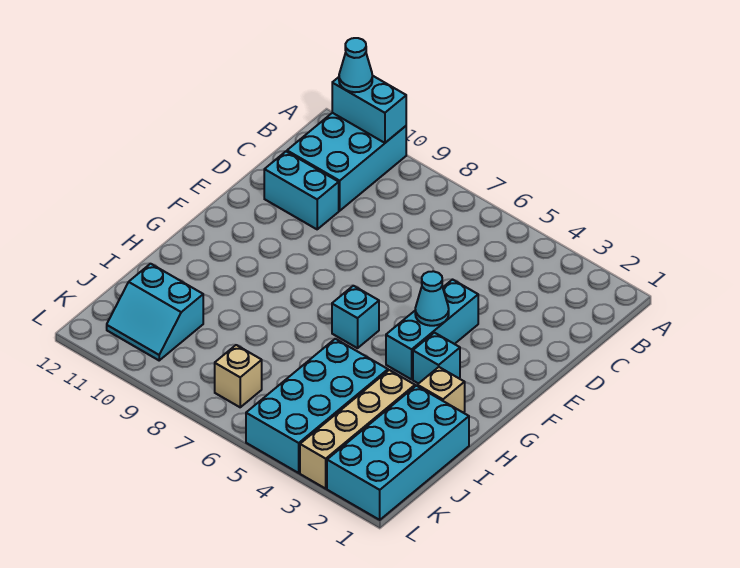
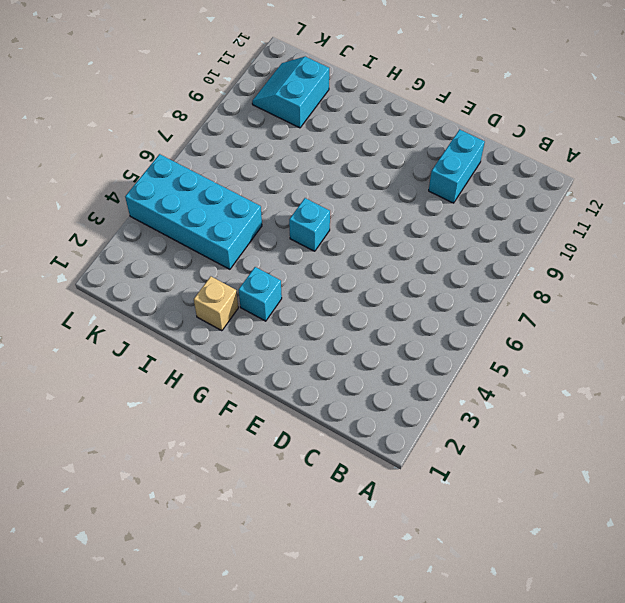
none -> cyan 2x3 brick [287,113,406,211]
none -> cyan 1x3 brick [386,279,478,379]
none -> cyan 2x4 brick [327,386,469,520]

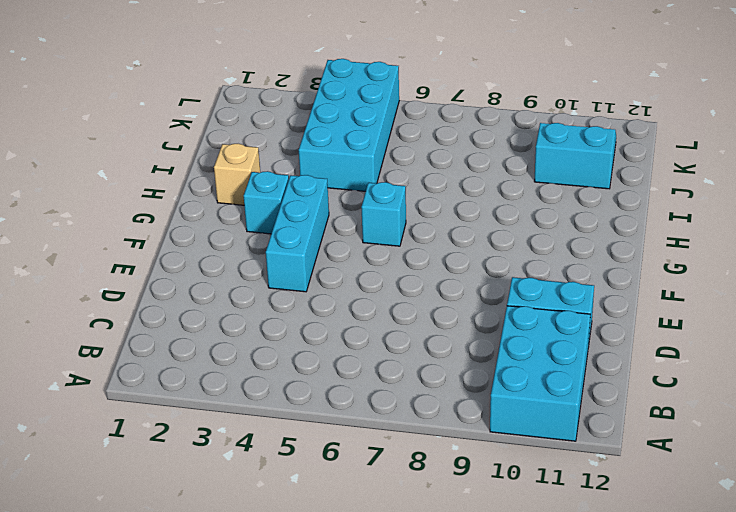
none -> cyan 2x4 brick [327,386,469,520]
none -> tan 1x4 brick [300,370,415,489]
none -> tan 1x1 brick [215,345,262,407]

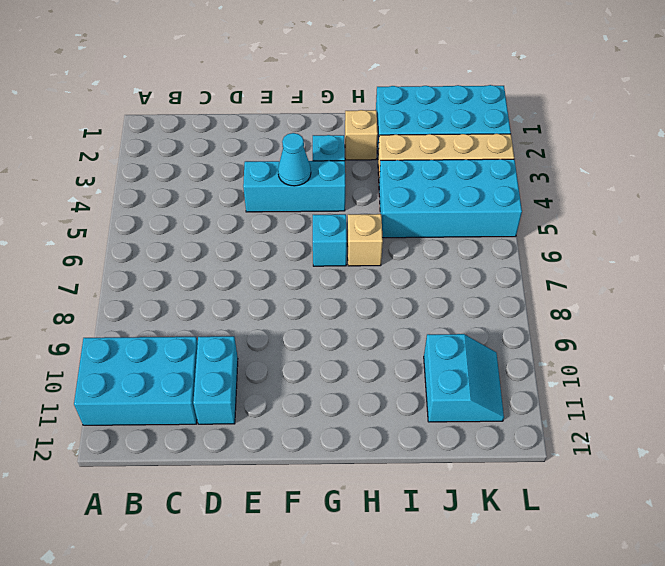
tan 1x1 brick [347,214,383,266] -> tan 1x1 brick moved to [215,345,262,407]
none -> cyan 1x2 brick [332,76,406,143]
none -> cyan 1x1 cone [339,38,372,92]

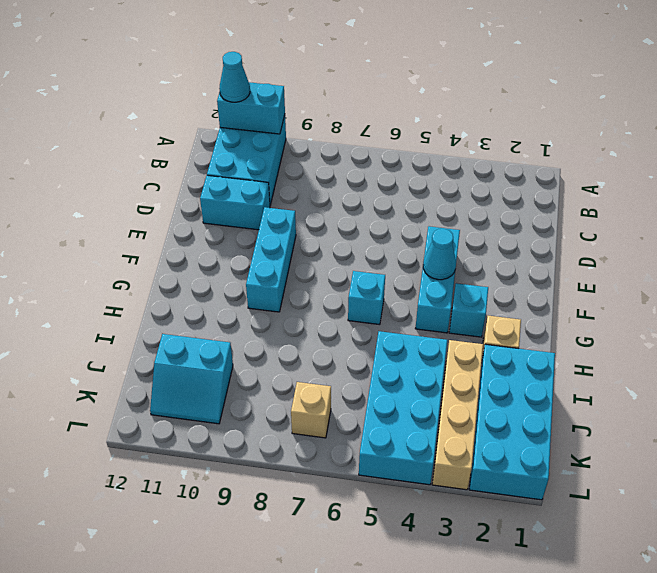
cyan 1x3 brick [246,207,296,312] -> none

